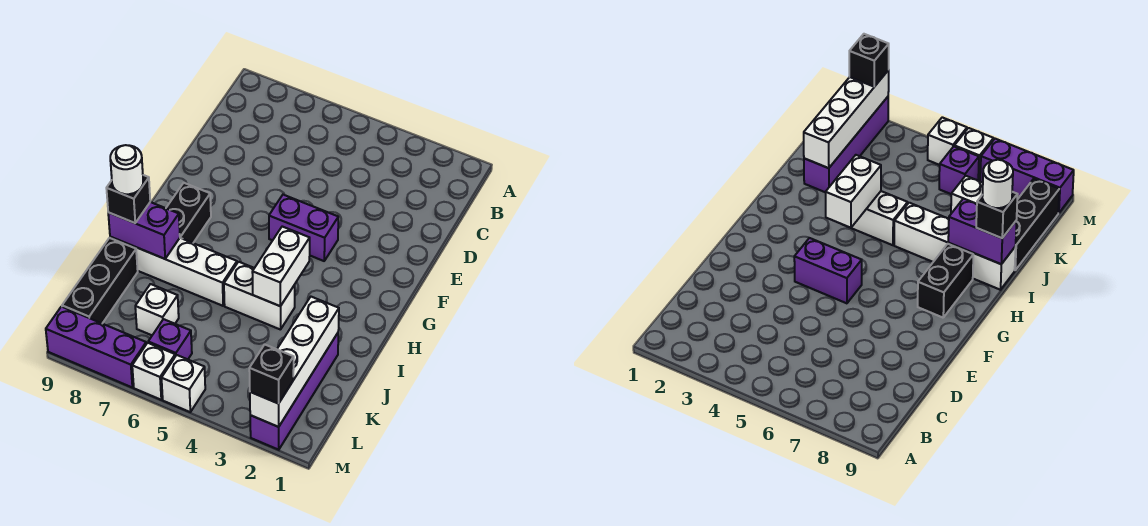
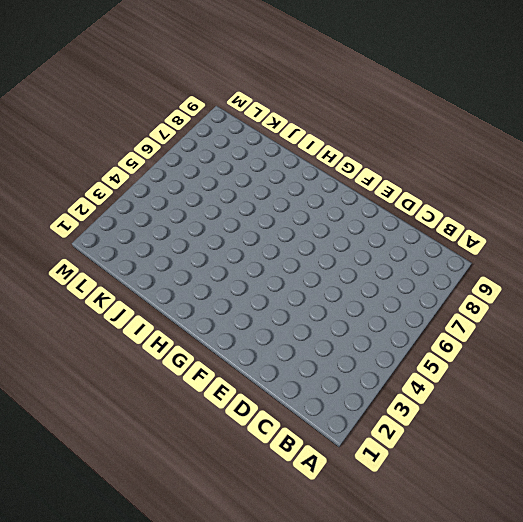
none -> purple 1x2 brick [269,195,338,261]
none -> black 1x2 brick [166,183,211,243]
none -> white 1x2 brick [224,262,295,330]

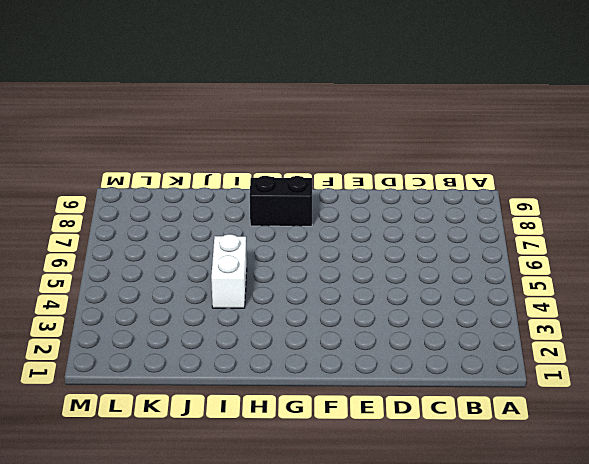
none -> purple 1x2 brick [269,195,338,261]
none -> white 1x4 brick [110,237,237,306]
none -> purple 1x4 brick [250,333,338,450]

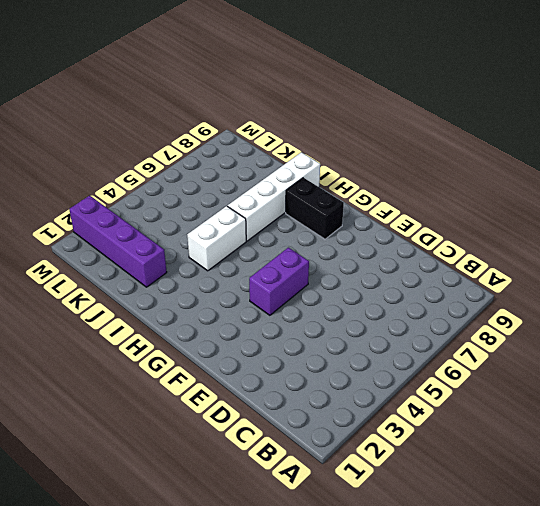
none -> black 1x3 brick [62,238,138,323]
none -> white 1x1 brick [135,284,179,335]
none -> purple 1x1 brick [148,319,192,359]

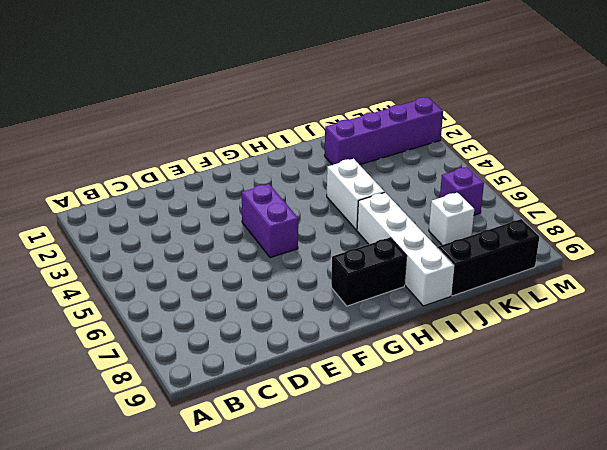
none -> white 1x1 brick [162,355,205,412]
none -> white 1x1 brick [132,343,175,400]
none -> purple 1x3 brick [46,307,146,387]

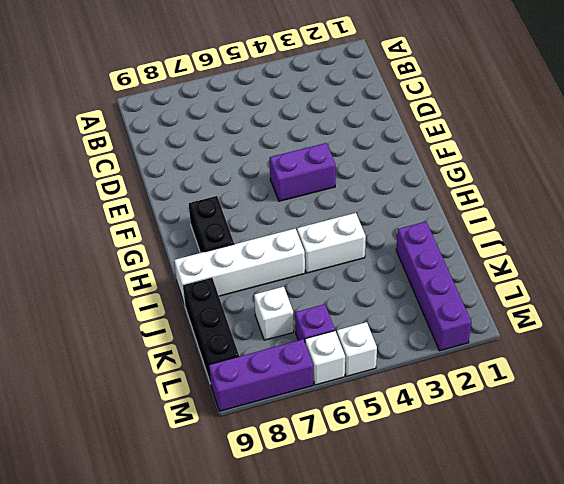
none -> white 1x2 brick [252,227,310,306]
none -> purple 1x2 brick [108,202,180,259]
none -> white 1x4 brick [250,297,339,427]

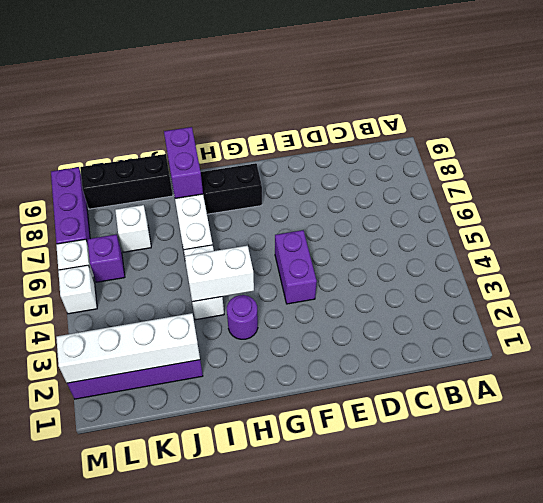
purple 1x1 round brick [227,295,258,339] -> none
none -> black 1x1 brick [106,175,150,223]
none -> black 1x1 brick [249,345,294,404]
none -> white 1x1 round brick [110,145,143,194]

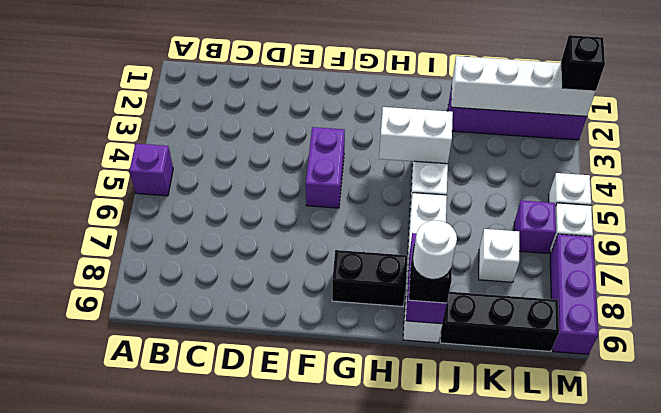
purple 1x1 brick [129,144,173,196] -> none

